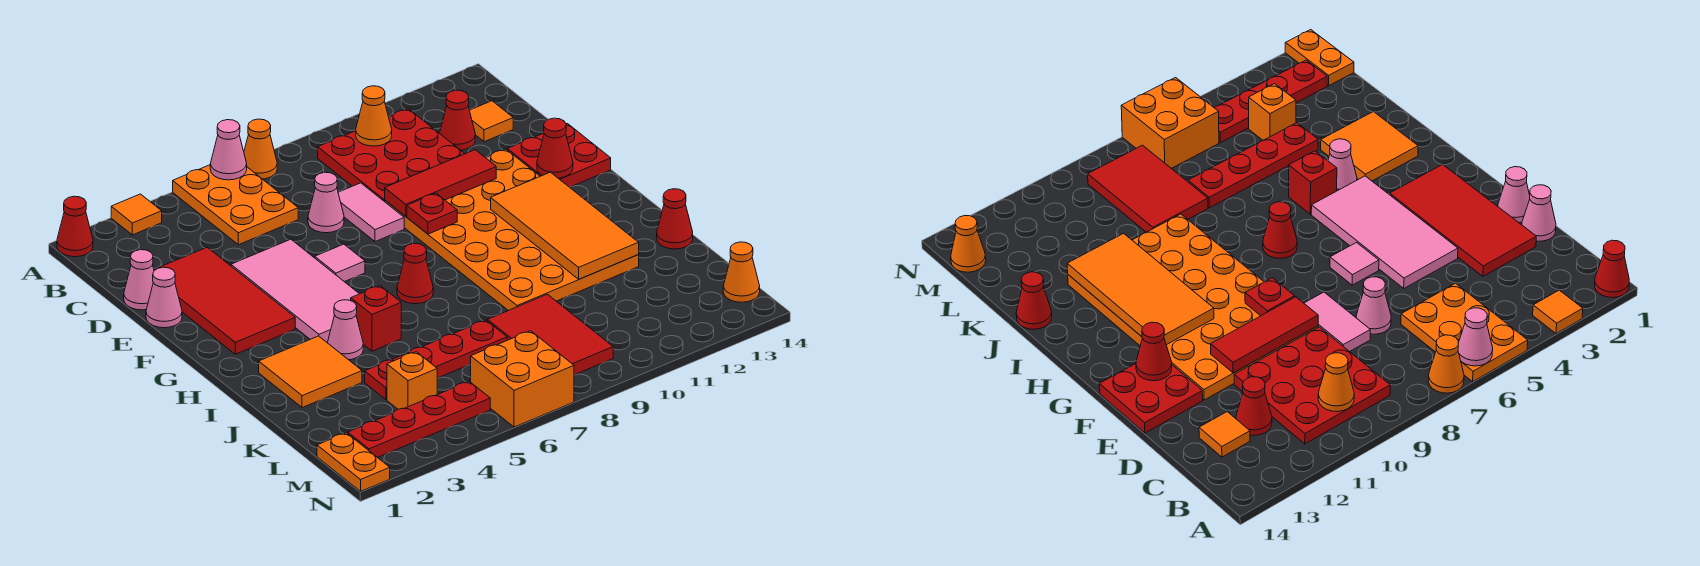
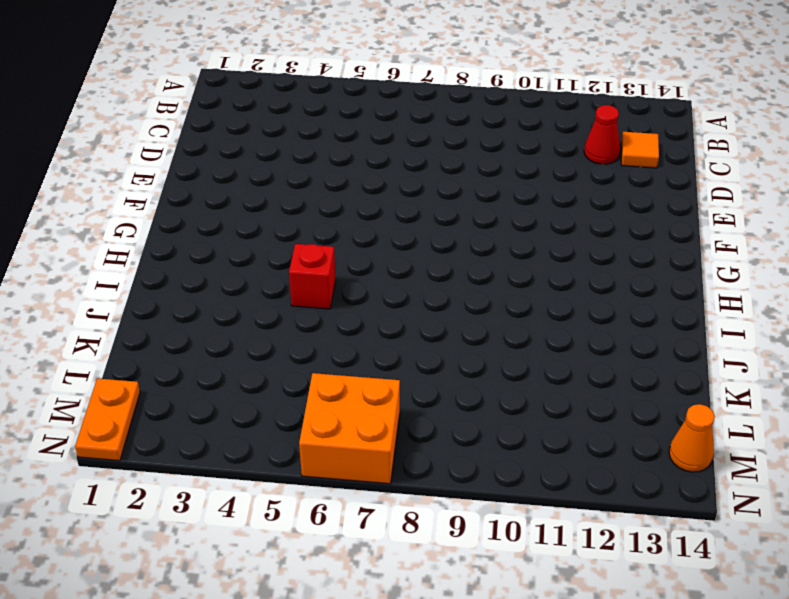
none -> red 1x1 cone [57,196,93,257]
none -> orange 1x1 tile [111,194,162,235]
none -> orange 2x3 plate [173,165,298,245]
none -> orange 1x1 cone [244,119,277,179]

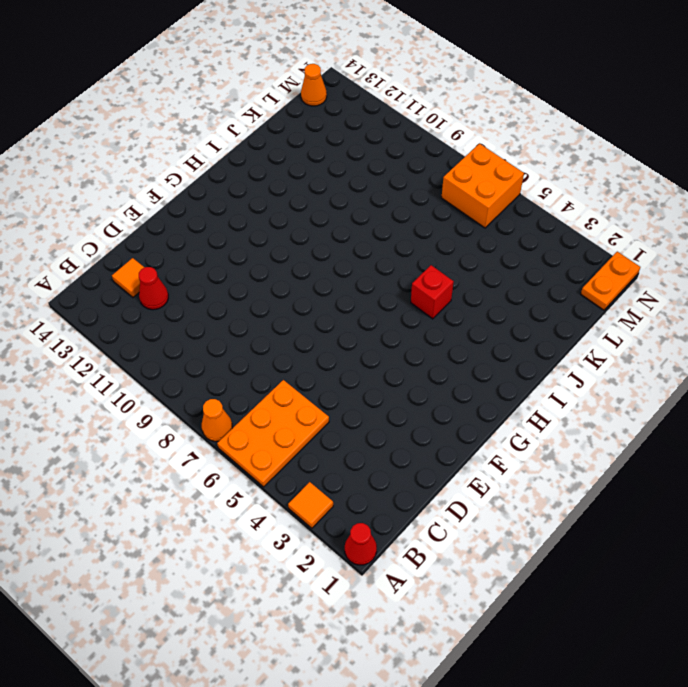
none -> red 3x3 plate [318,109,465,202]
none -> pink 1x1 cone [124,250,154,310]
none -> red 2x4 tile [154,247,295,354]
none -> pink 1x1 cone [308,172,344,233]

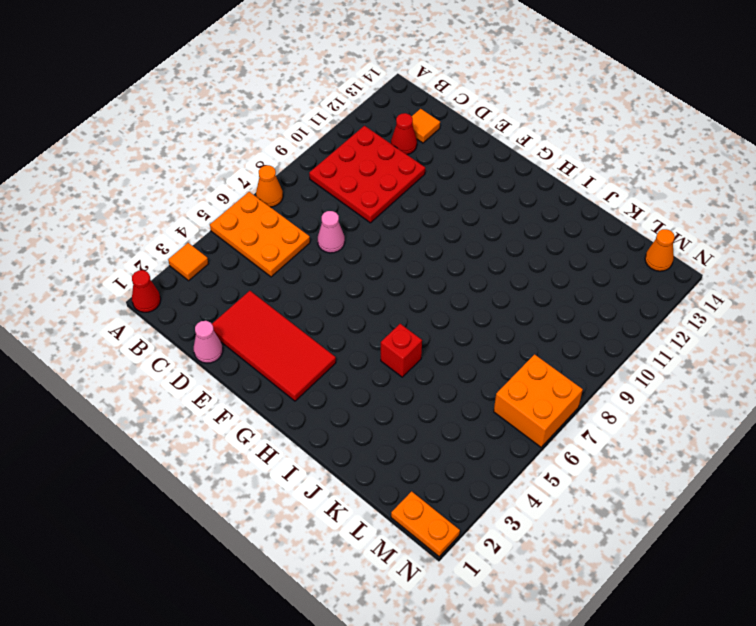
none -> pink 1x2 tile [338,183,404,242]
none -> pink 1x1 cone [146,267,182,328]
none -> pink 2x4 tile [231,239,359,343]
none -> orange 4x6 plate [385,149,639,311]

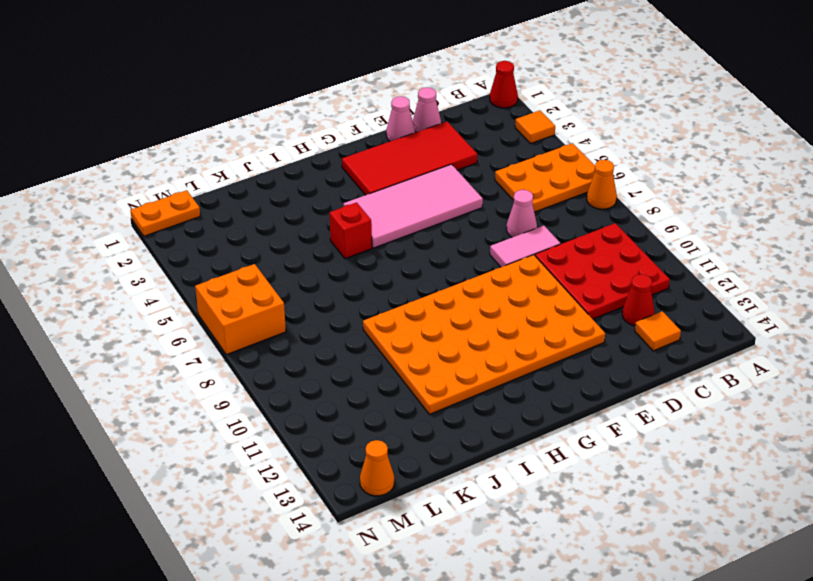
none -> red 2x2 plate [507,123,611,187]
none -> pink 1x1 tile [315,244,365,282]
none -> red 1x1 cone [397,243,433,304]
none -> orange 2x2 tile [259,336,362,408]

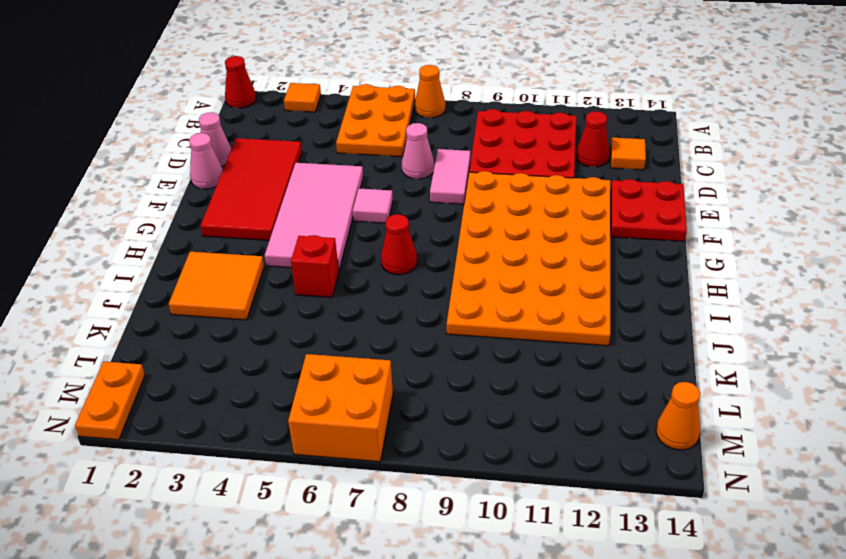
none -> pink 1x1 cone [328,300,363,360]
none -> red 1x1 cone [657,189,693,249]
none -> red 1x4 plate [365,320,507,399]
none -> red 2x3 tile [487,294,613,375]

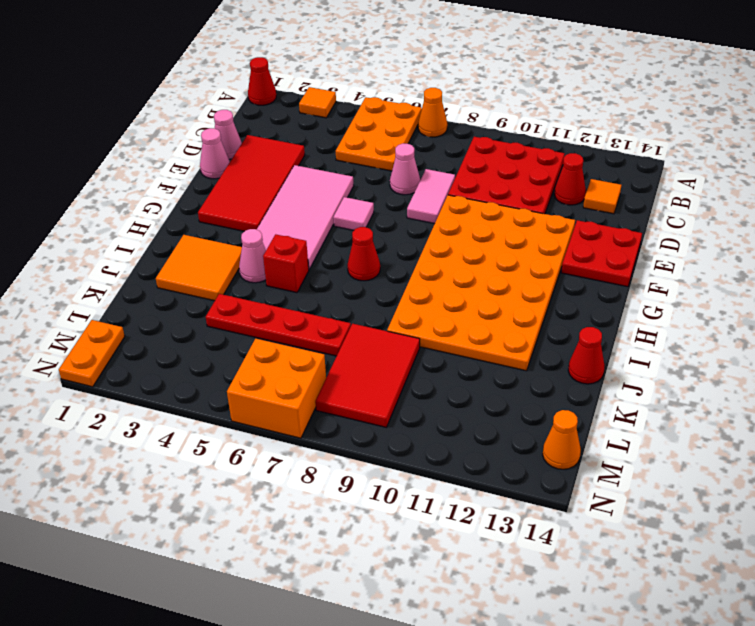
none -> orange 1x1 brick [387,352,437,409]
none -> red 1x4 plate [348,381,490,457]
none -> pink 1x1 cone [210,120,247,180]
none -> orange 1x1 cone [356,86,392,146]

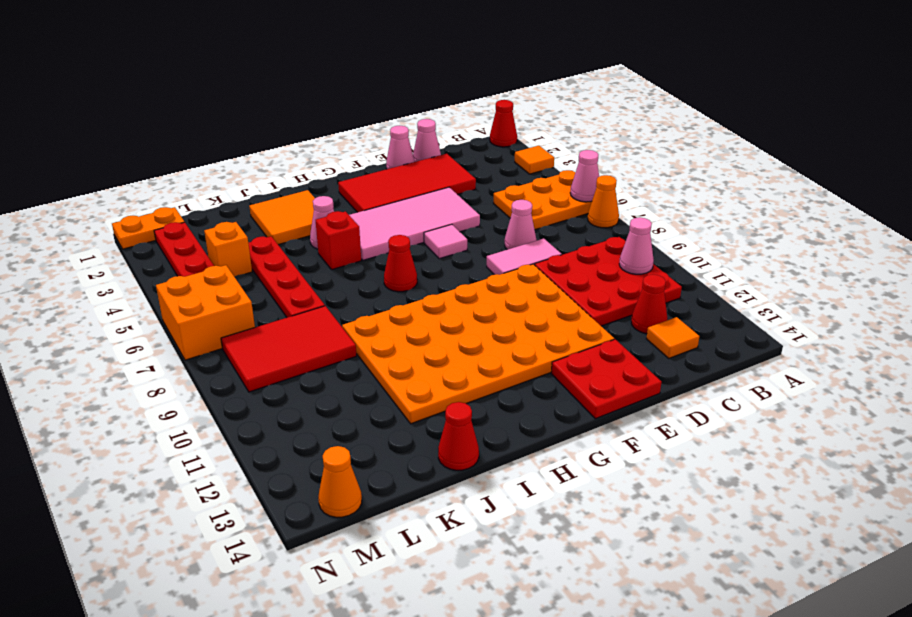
pink 1x1 cone [619,217,654,274] -> orange 1x1 cone [356,86,392,146]
none -> red 1x3 tile [385,150,496,216]
none -> red 1x1 plate [407,193,457,234]
none -> red 1x1 cone [537,118,573,178]
none -> orange 2x4 tile [491,172,639,279]

